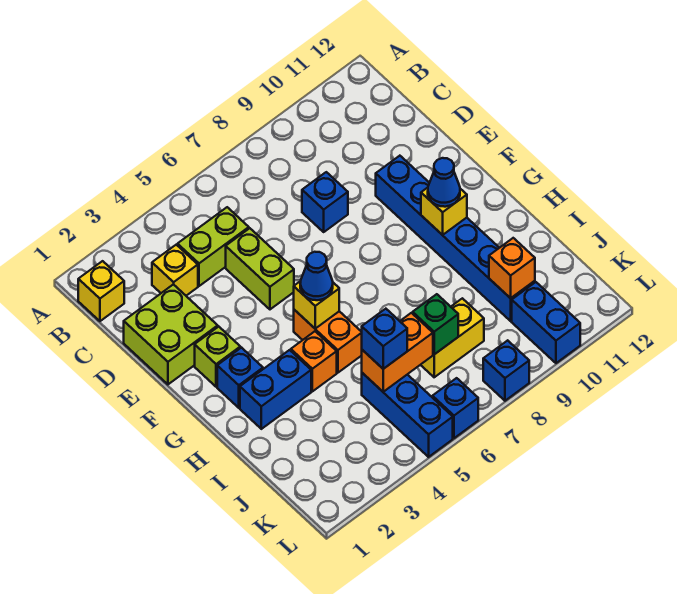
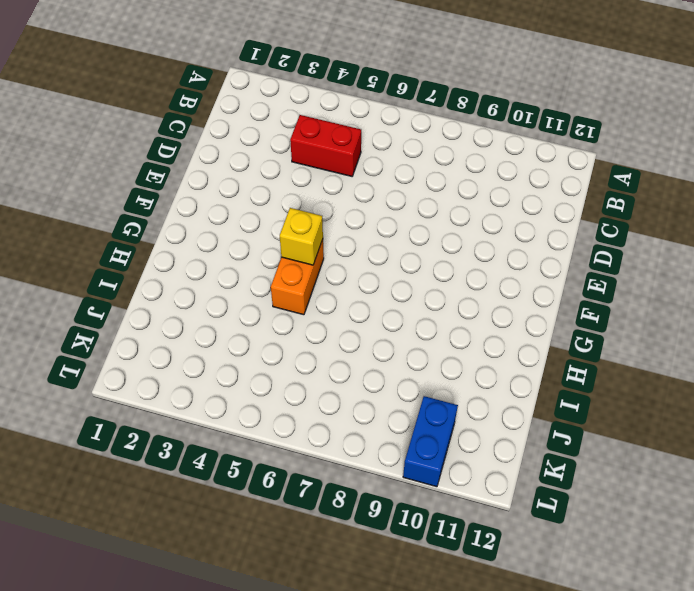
red 1x2 brick [290,115,361,176] -> lime 1x2 brick [177,207,249,286]
none -> yellow 1x1 brick [78,261,124,321]
none -> yellow 1x1 brick [152,245,198,296]
none -> lime 2x2 brick [124,284,218,384]

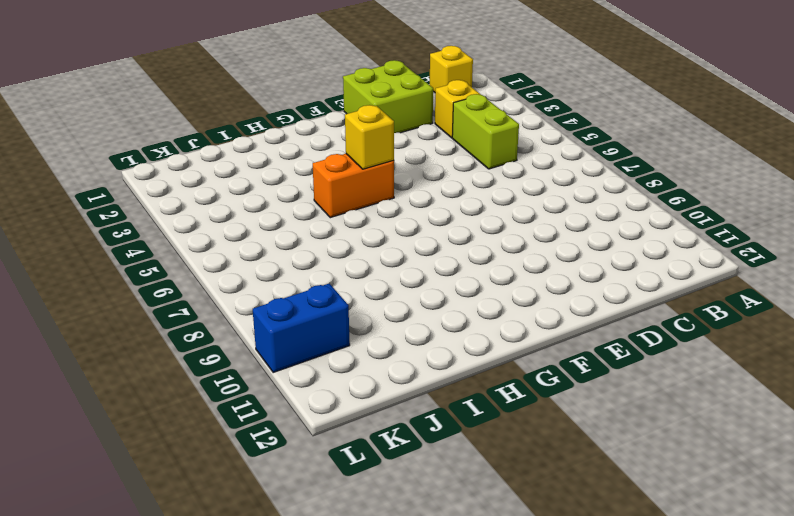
none -> lime 1x2 brick [226,228,294,309]
none -> blue 1x1 brick [302,172,348,232]
none -> blue 1x6 brick [376,156,535,321]

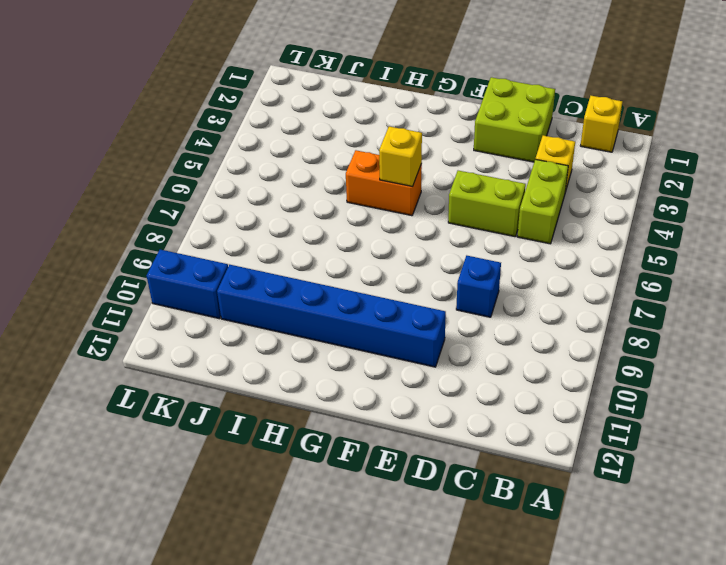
none -> lime 1x1 brick [195,327,240,387]
none -> blue 1x1 brick [217,348,263,408]
none -> blue 1x2 brick [240,350,311,429]

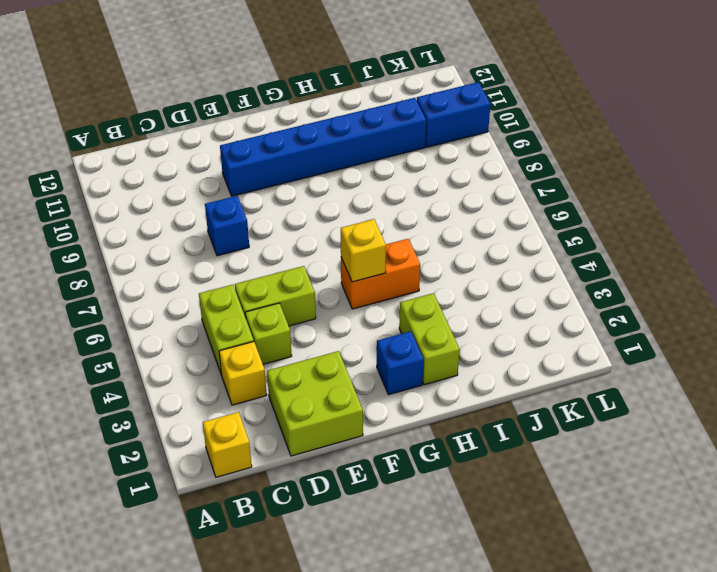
lime 1x1 brick [245,303,292,364] -> lime 1x1 brick moved to [195,327,240,387]
lime 1x2 brick [399,293,460,385] -> blue 1x2 brick [240,350,311,429]
none -> orange 1x1 brick [291,331,337,391]
none -> blue 1x3 brick [362,373,453,457]
none -> yellow 1x2 brick [421,298,484,377]

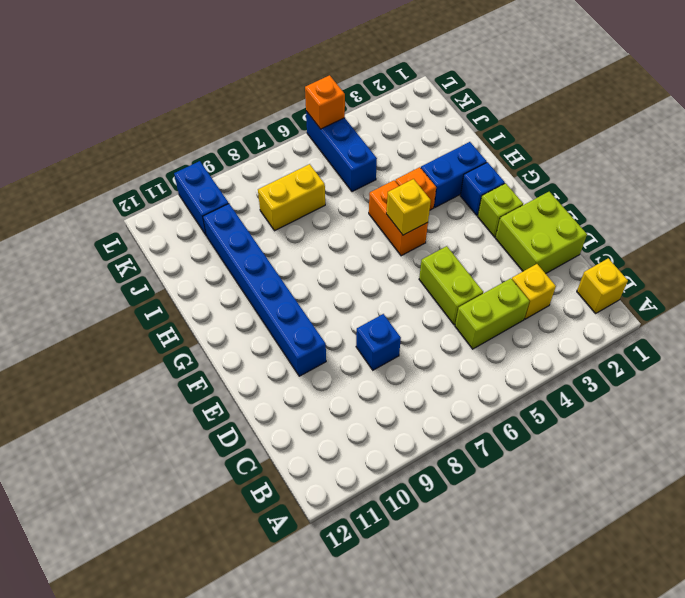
orange 1x1 brick [305,75,345,129] -> orange 1x1 brick moved to [489,238,535,298]
none -> blue 1x1 brick [432,378,478,438]
none -> blue 1x1 brick [483,340,529,401]
none -> yellow 1x1 brick [421,188,467,235]

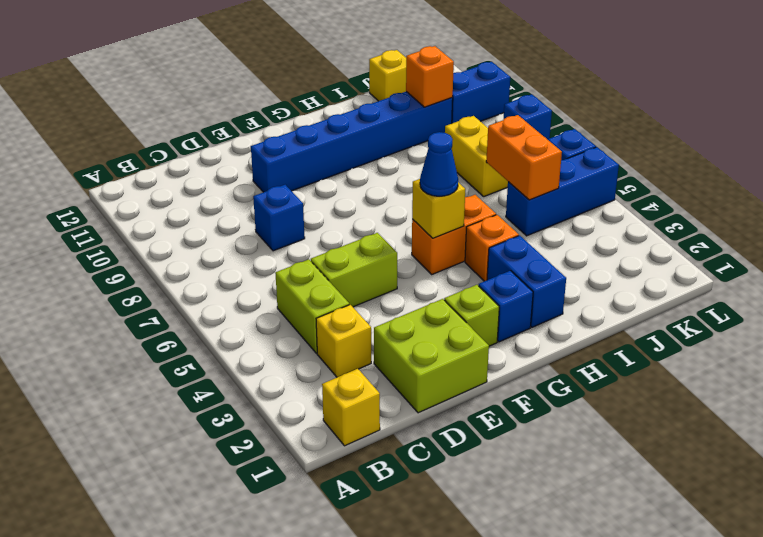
yellow 1x1 brick [369,50,406,101] -> yellow 1x1 brick moved to [421,188,467,235]
none -> green 1x1 brick [413,294,458,354]
none -> blue 1x1 cone [428,158,460,207]
none -> blue 1x1 brick [362,309,407,369]

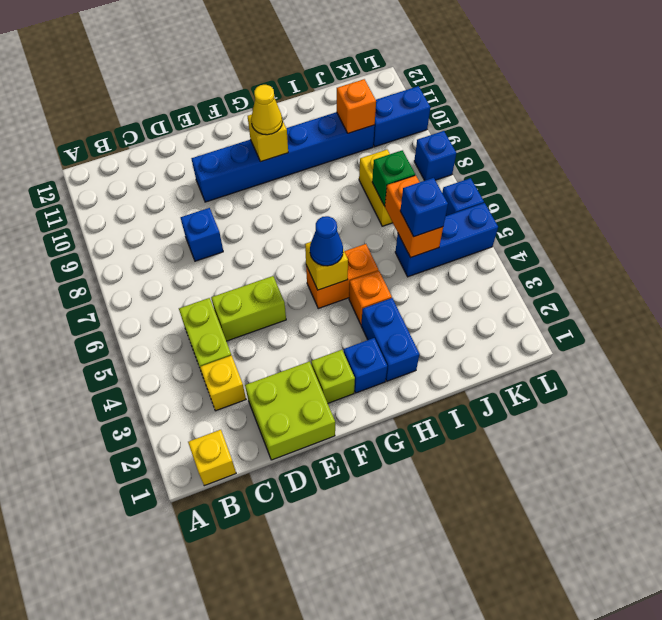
yellow 1x1 cone [251,85,282,135] -> blue 1x1 cone [428,158,460,207]

